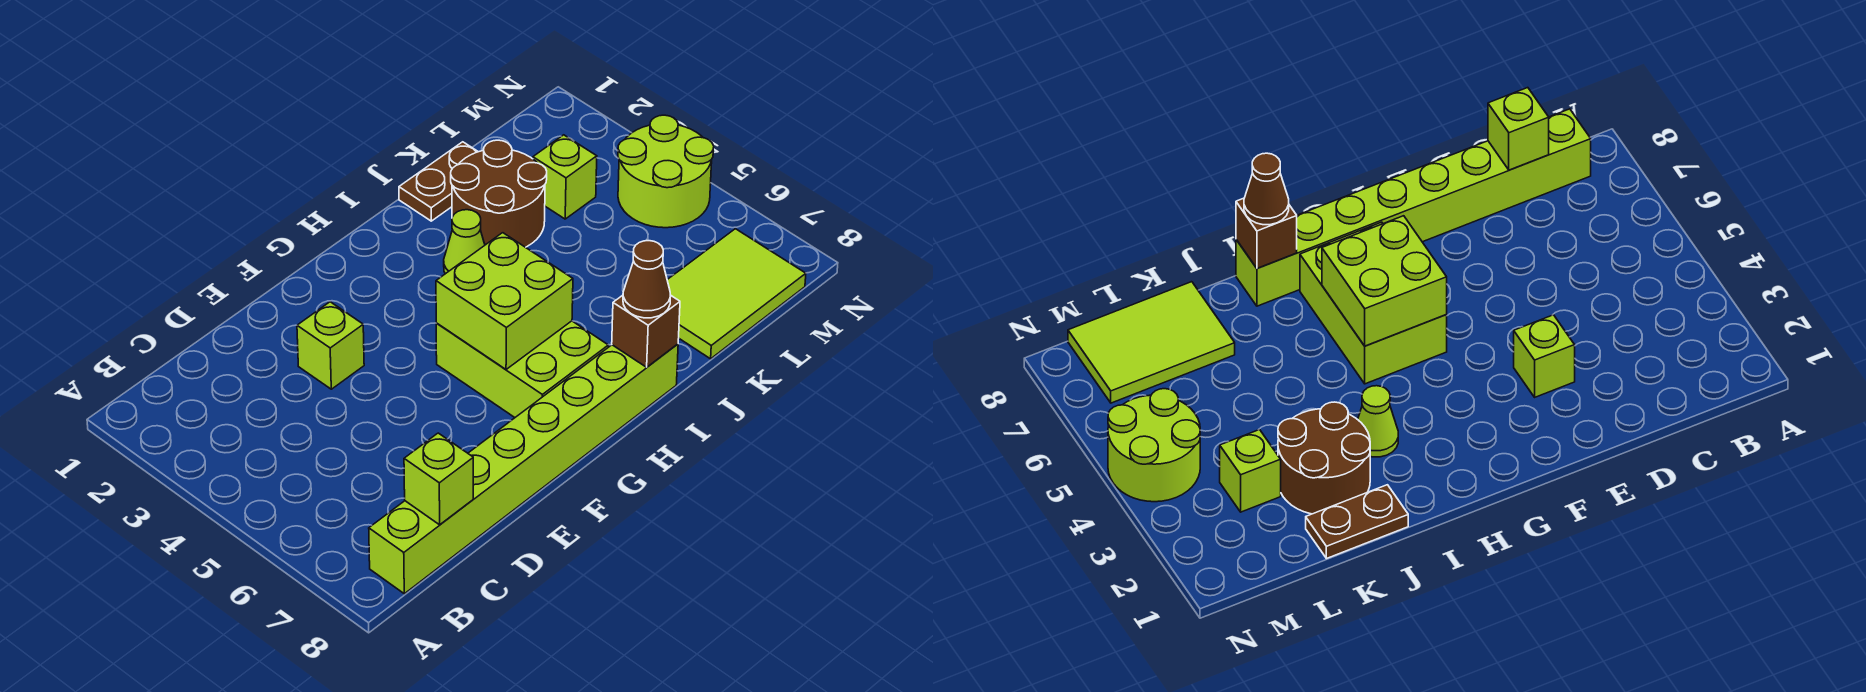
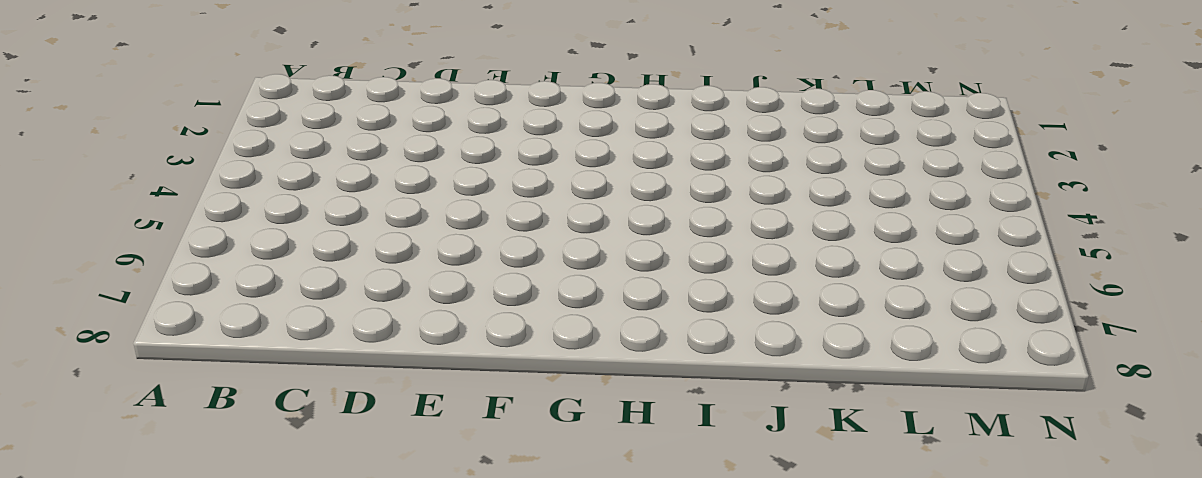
none -> lime 1x8 brick [369,344,678,594]
none -> lime 1x1 brick [297,302,364,389]
none -> lime 2x3 brick [436,321,608,417]

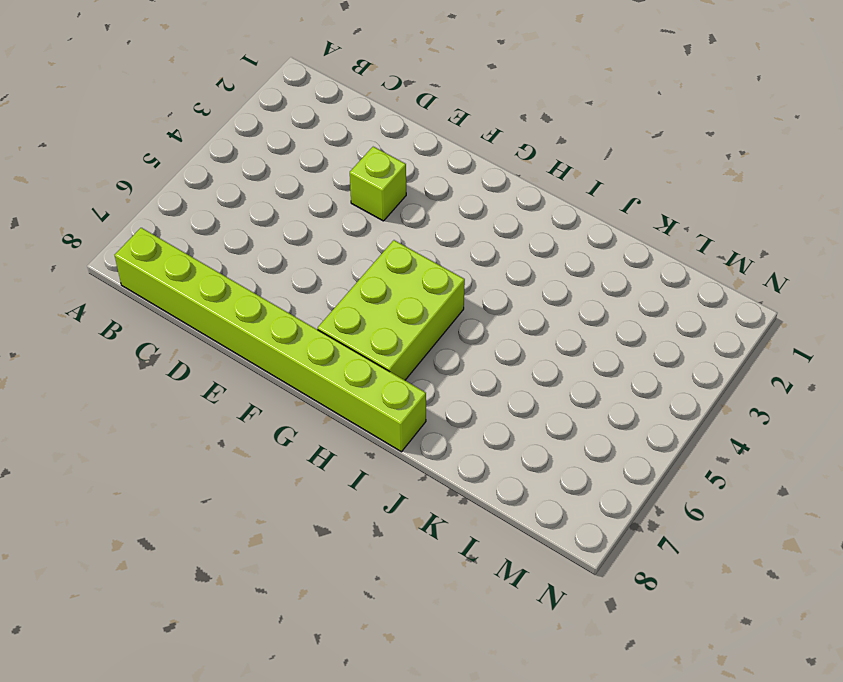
none -> lime 1x1 cone [444,210,485,274]
none -> brown 1x2 plate [399,142,478,221]
none -> brown 2x2 round brick [451,140,547,247]

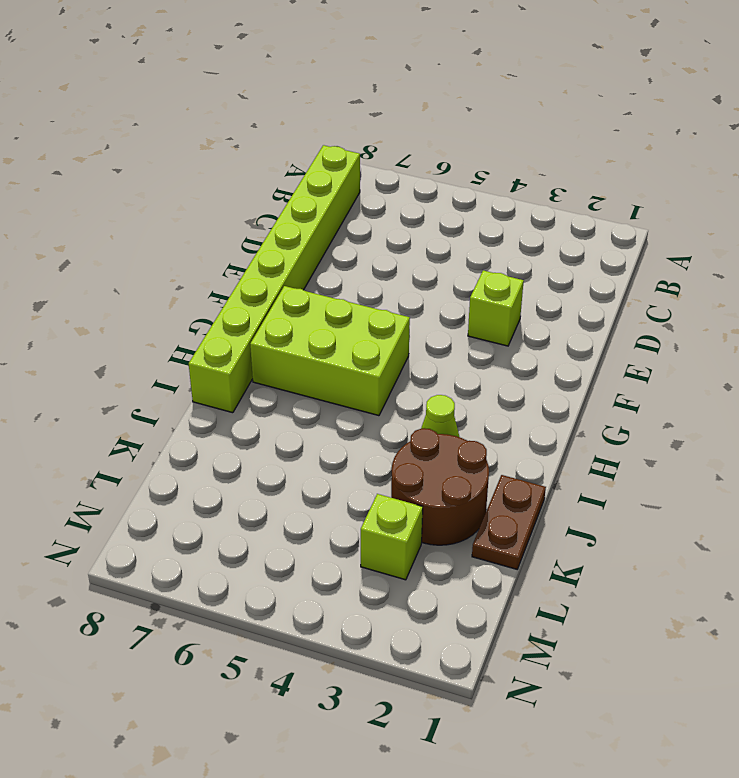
none -> lime 2x3 tile [667,229,806,359]
none -> lime 2x2 round brick [618,115,714,228]
none -> lime 1x1 brick [404,433,473,525]

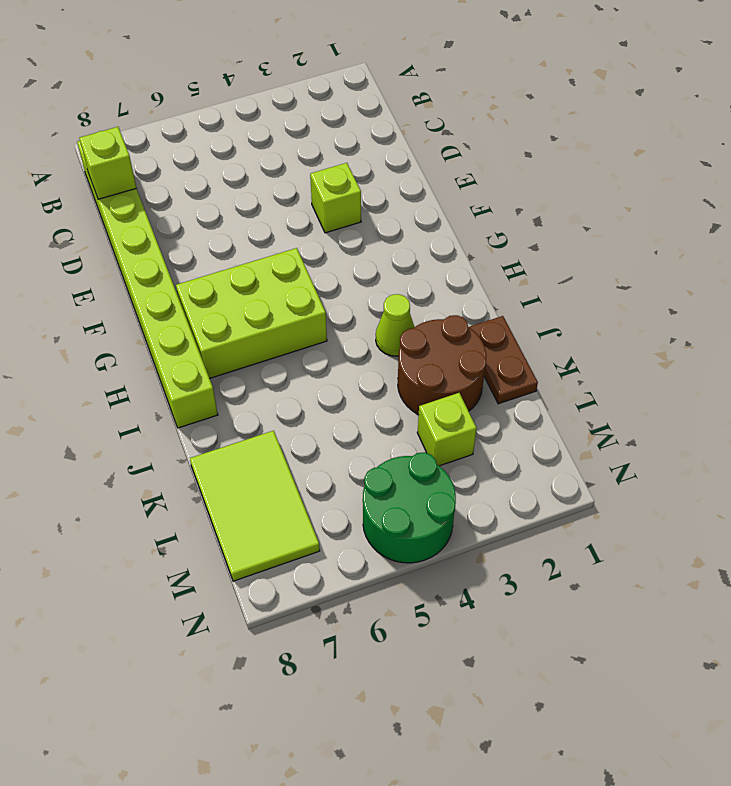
green 2x2 round brick [363,452,456,563] -> lime 2x2 round brick [618,115,714,228]
none -> lime 2x2 brick [436,233,573,369]
none -> brown 1x1 brick [612,295,680,367]
none -> brown 1x1 cone [623,241,671,318]

